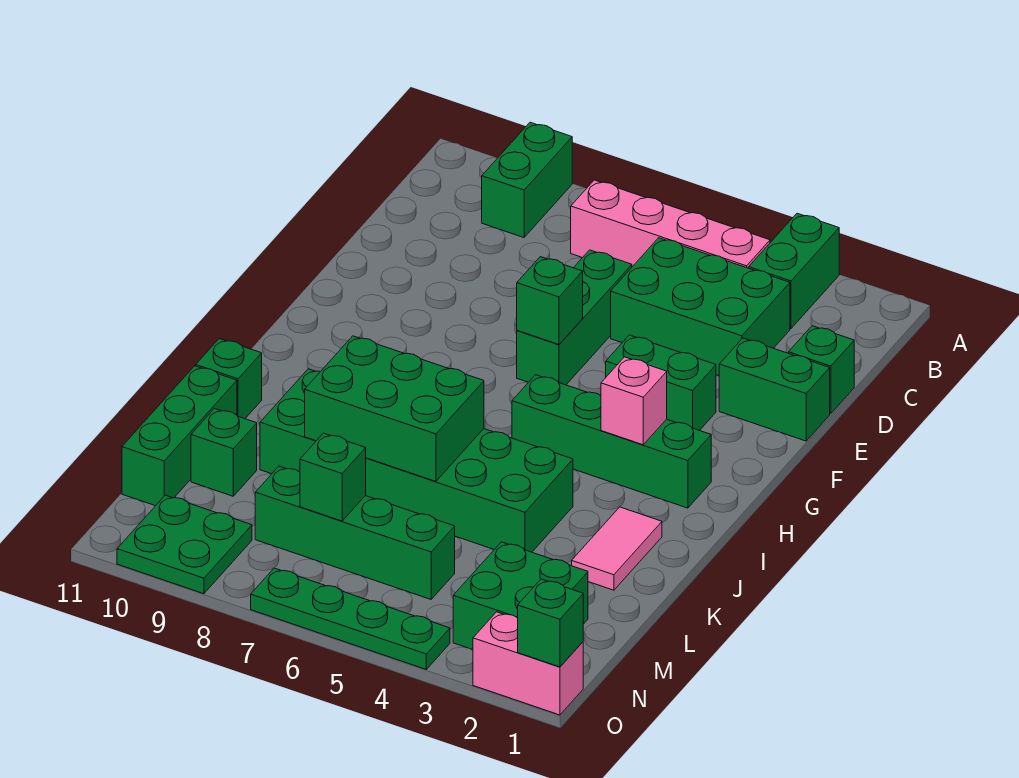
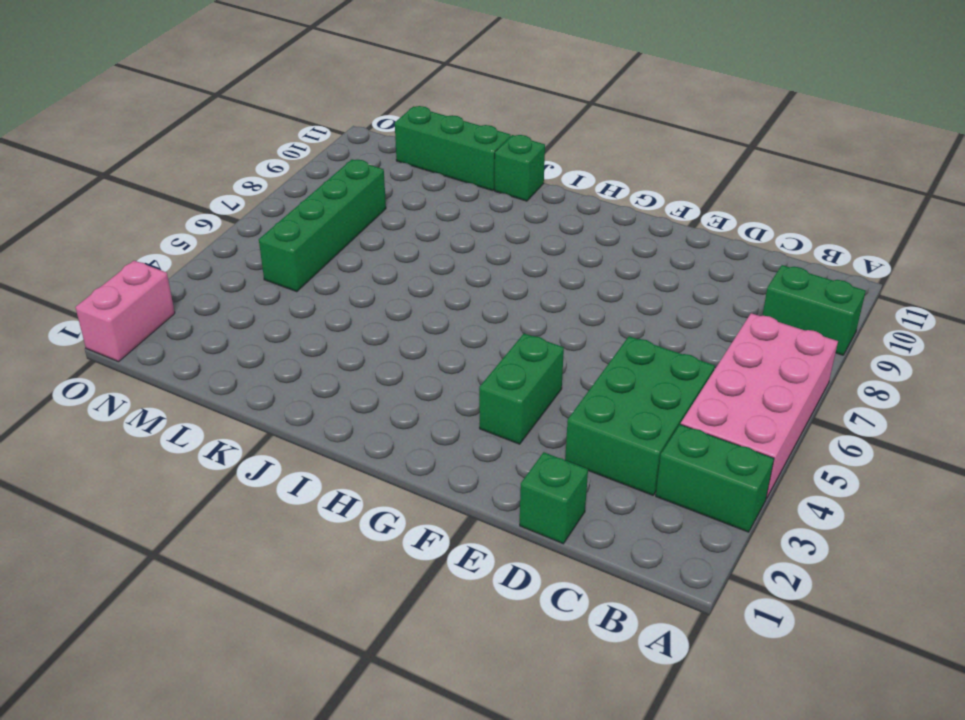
pink 2x4 brick [681,313,838,499] -> pink 1x4 brick [571,180,770,268]
none -> green 1x3 brick [517,250,632,385]
none -> green 1x2 brick [719,338,830,441]
none -> green 1x4 brick [512,375,711,508]

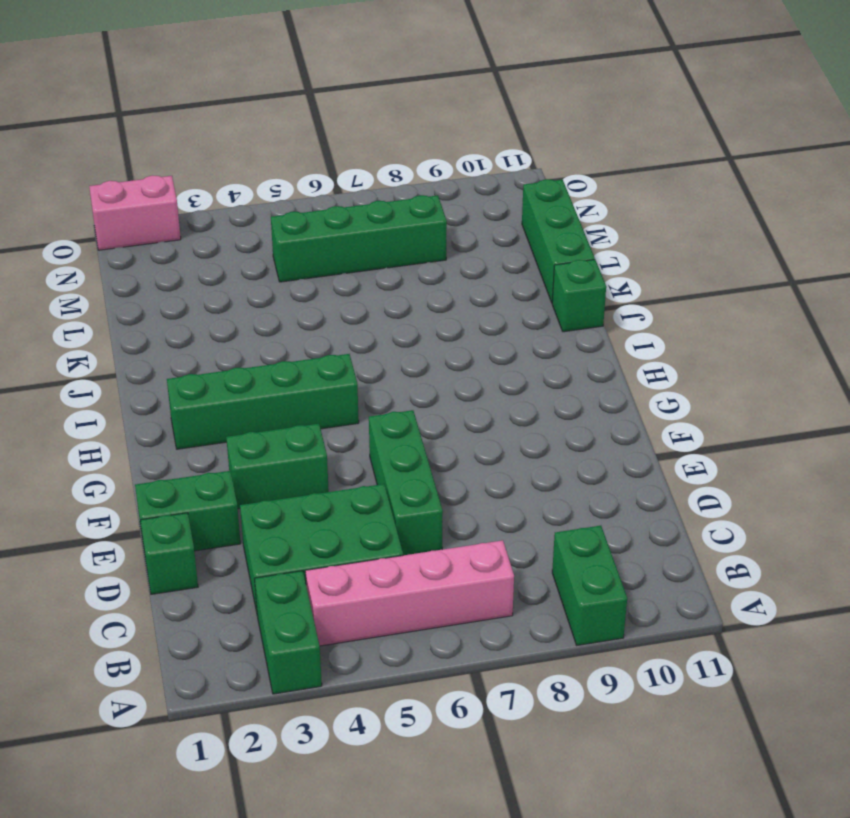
none -> pink 1x2 tile [572,507,662,590]
none -> green 2x6 brick [260,369,573,552]
none -> green 1x1 brick [191,408,257,496]

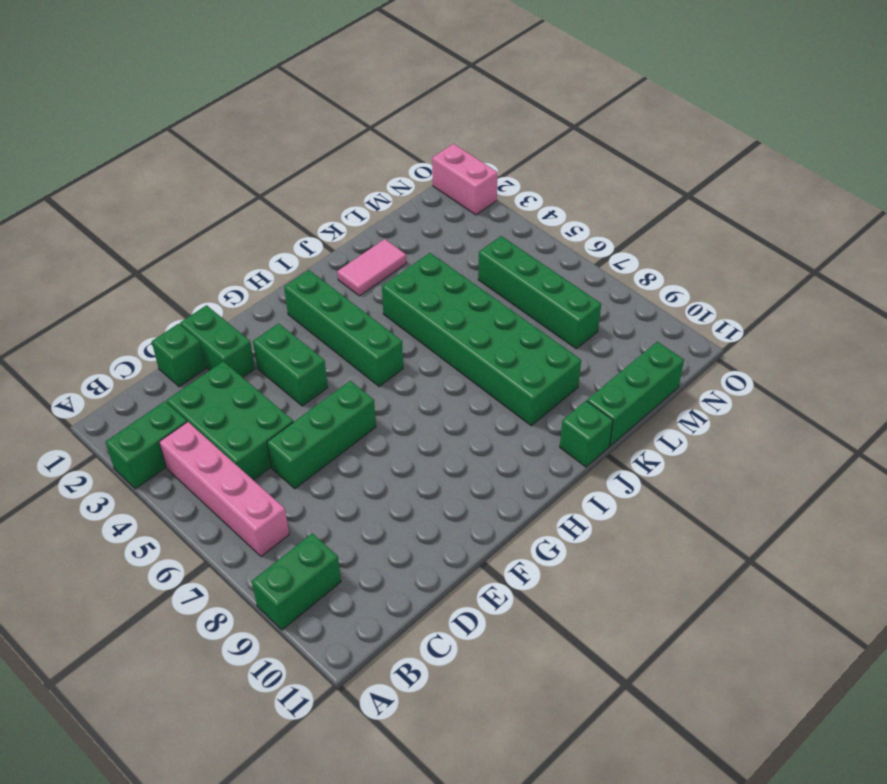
none -> green 1x1 brick [191,408,257,496]
none -> green 2x2 brick [453,542,588,650]
none -> green 2x2 plate [117,495,252,594]

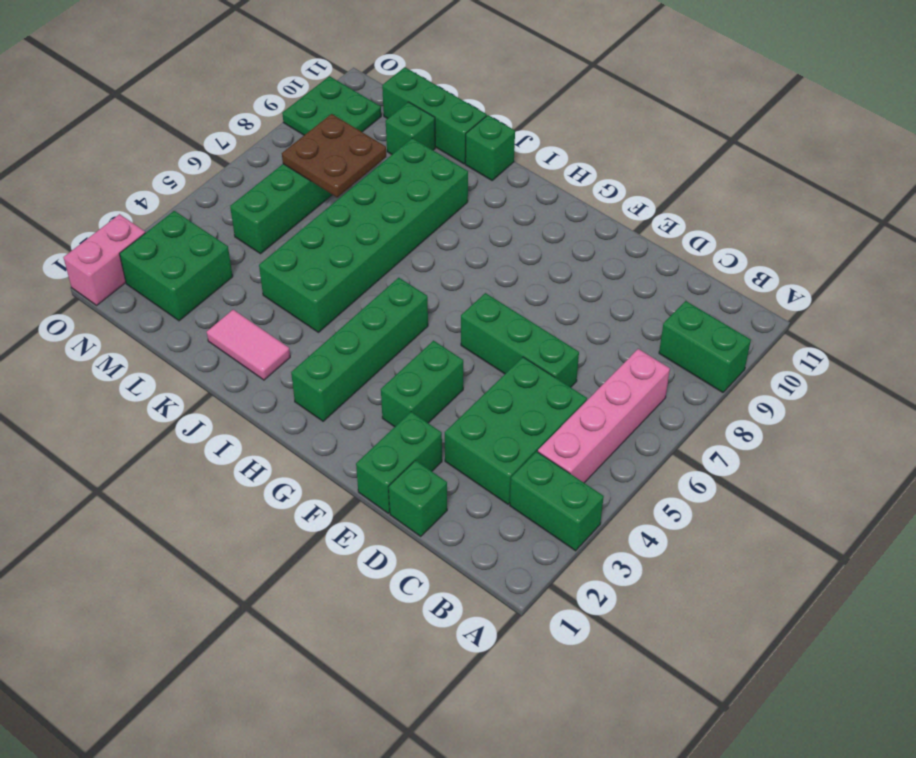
brown 2x2 plate [282,114,386,198] -> green 1x1 brick [300,433,366,521]
none -> green 1x4 plate [251,568,450,669]
none -> green 1x1 brick [517,257,583,344]
none -> pink 1x1 brick [601,357,667,445]

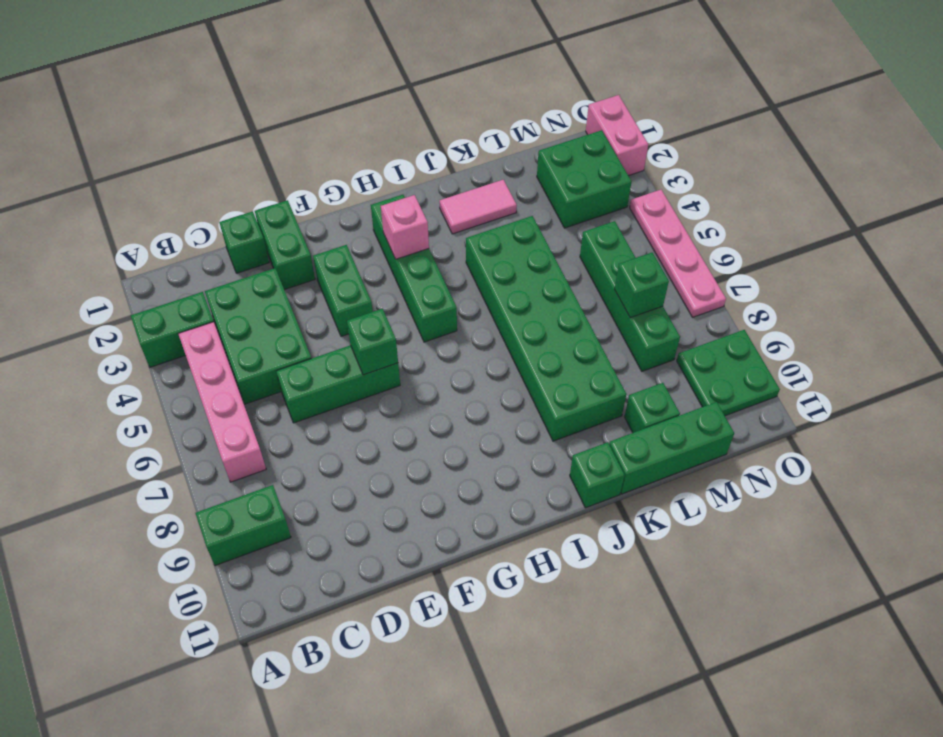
pink 1x4 plate [630,190,726,317] -> green 1x4 plate [251,568,450,669]
none -> green 2x3 brick [305,336,484,481]
none -> green 1x1 brick [518,579,583,667]

